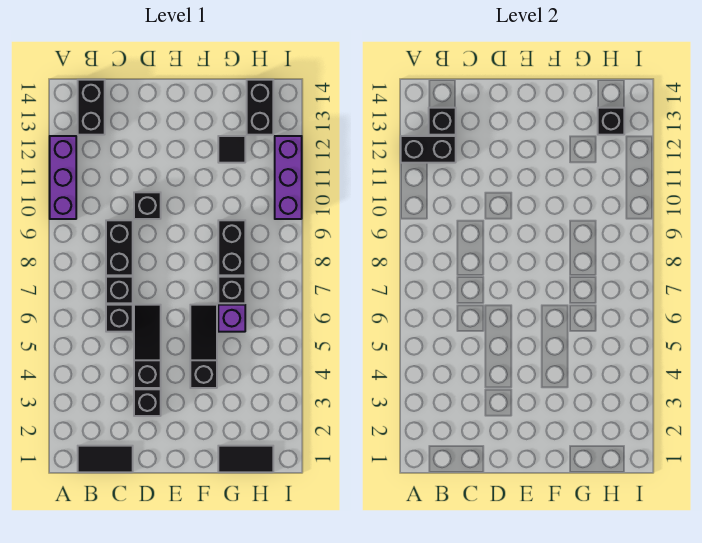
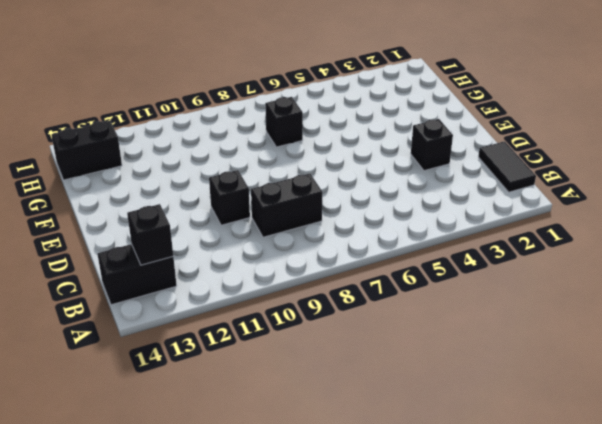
none -> purple 1x3 brick [50,136,76,219]
none -> black 1x1 brick [106,305,133,332]
none -> black 1x1 brick [106,277,133,303]

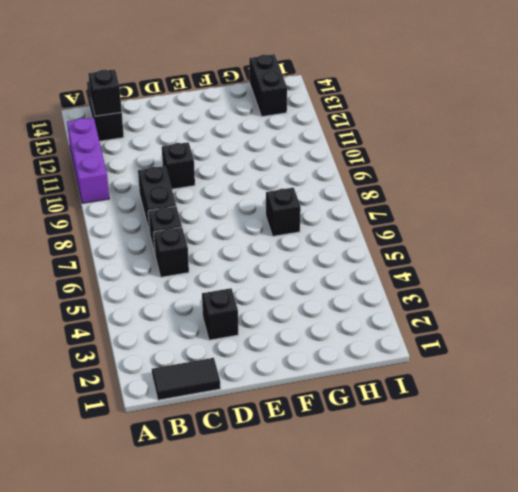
none -> black 1x3 slope [134,305,161,388]
none -> black 1x3 slope [190,305,217,388]
none -> black 1x2 tile [218,446,273,472]

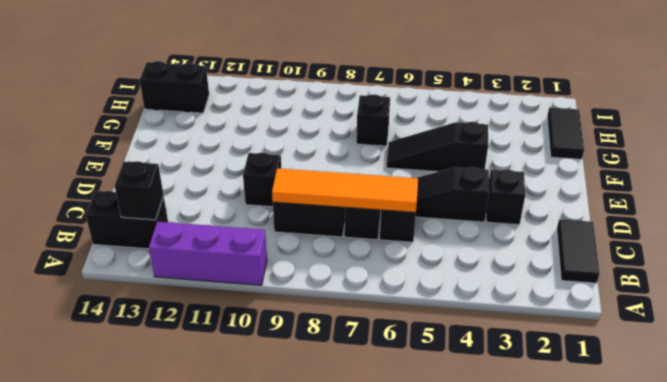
orange 1x4 tile [272,168,418,213] -> none
none -> purple 1x1 brick [218,305,245,332]
none -> black 1x2 brick [218,220,245,275]
none -> black 1x1 tile [218,136,245,163]

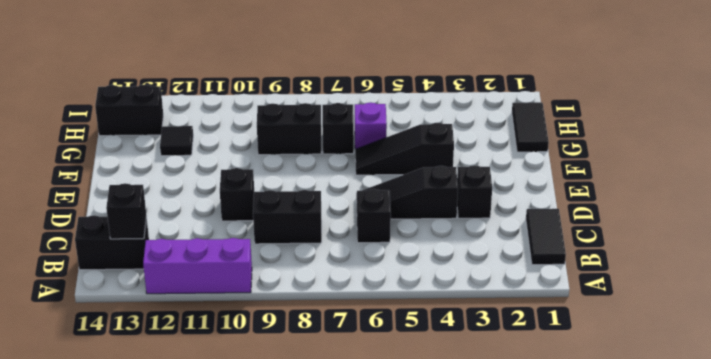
none -> black 1x1 brick [106,277,133,303]
none -> purple 1x3 brick [275,136,302,219]
none -> black 1x2 brick [401,136,456,163]

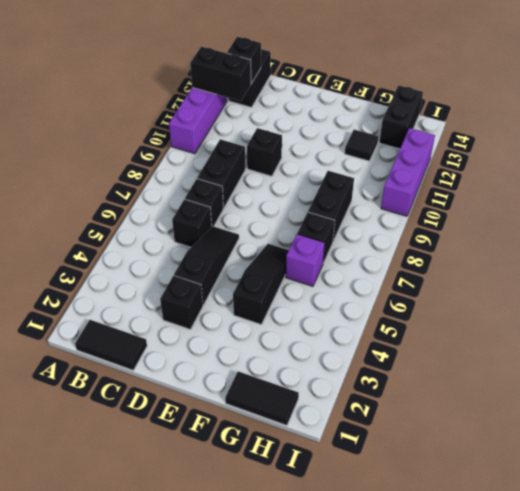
none -> black 1x1 brick [598,108,624,135]

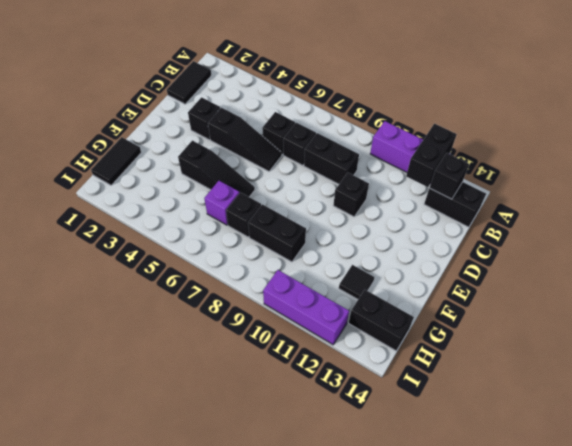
none -> black 1x1 brick [598,108,624,135]

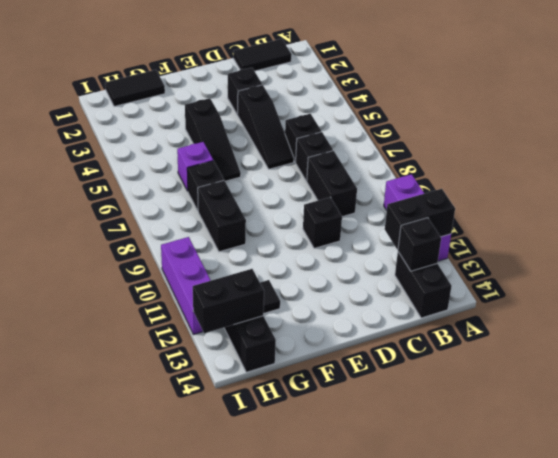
black 1x2 brick [192,269,264,333] -> black 1x1 brick [598,108,624,135]

